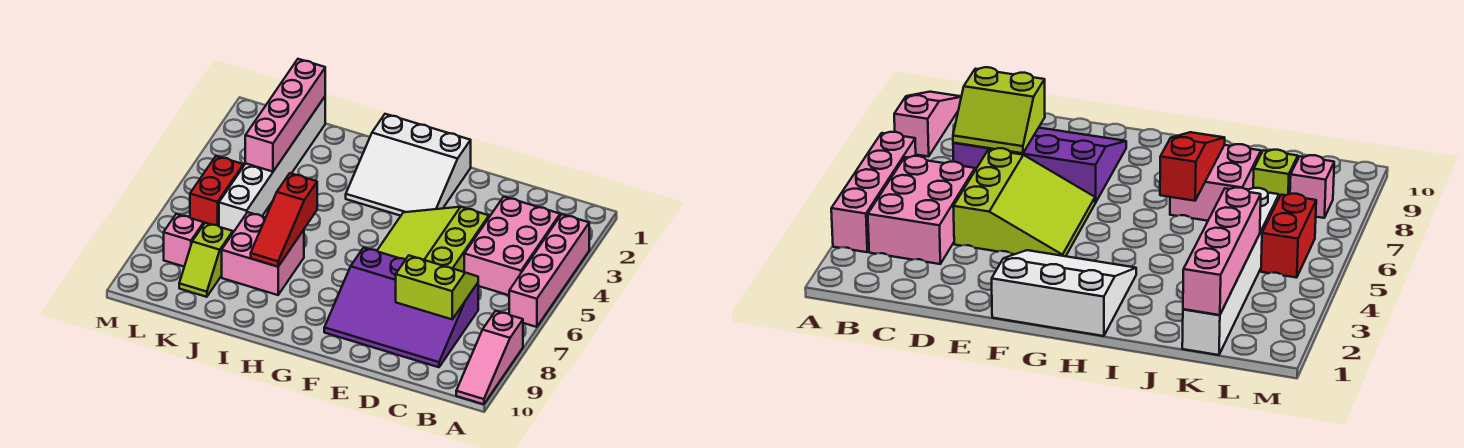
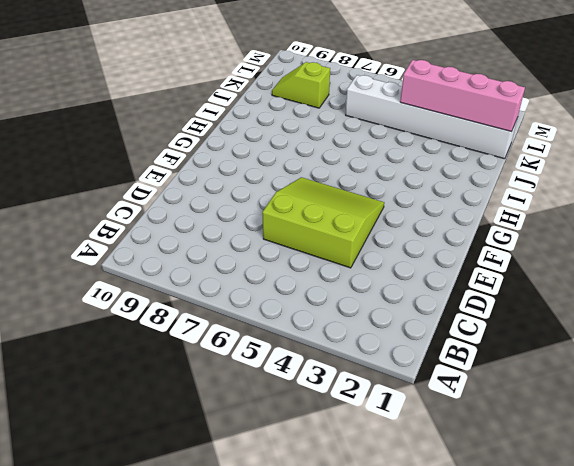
none -> pink 1x4 brick [509,214,589,327]
none -> pink 1x3 slope [456,311,523,404]
none -> pink 2x3 brick [464,197,560,295]

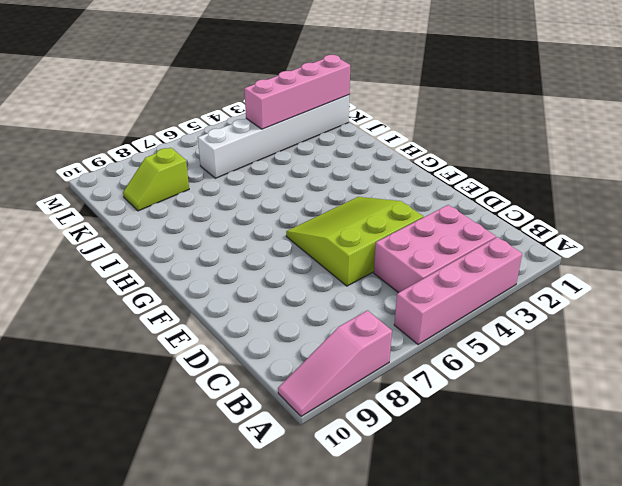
none -> purple 3x4 slope [324,248,478,367]
none -> white 3x3 slope [346,114,471,216]
none -> pink 2x2 brick [222,212,304,295]

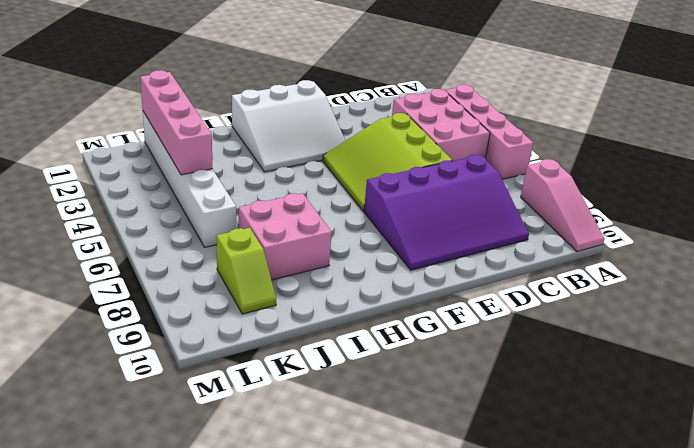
none -> red 1x2 brick [190,156,243,226]
none -> pink 1x1 brick [164,214,204,267]
none -> lime 2x2 slope [396,256,478,319]

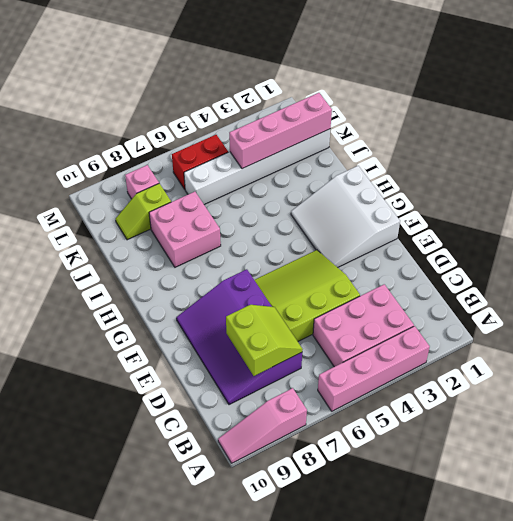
none -> red 1x3 slope [251,173,317,267]

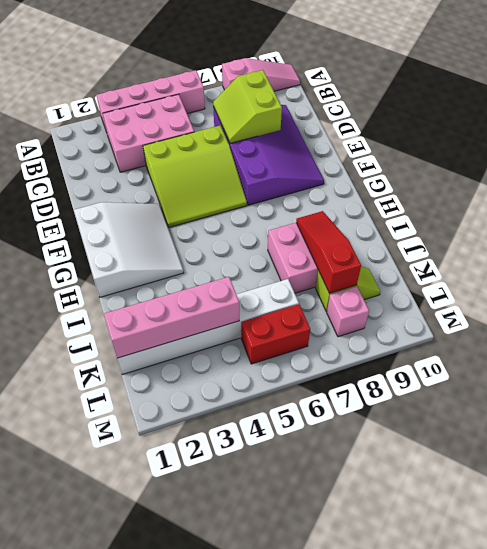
red 1x3 slope [296,211,361,293] -> red 1x3 slope turned to [251,173,317,267]

